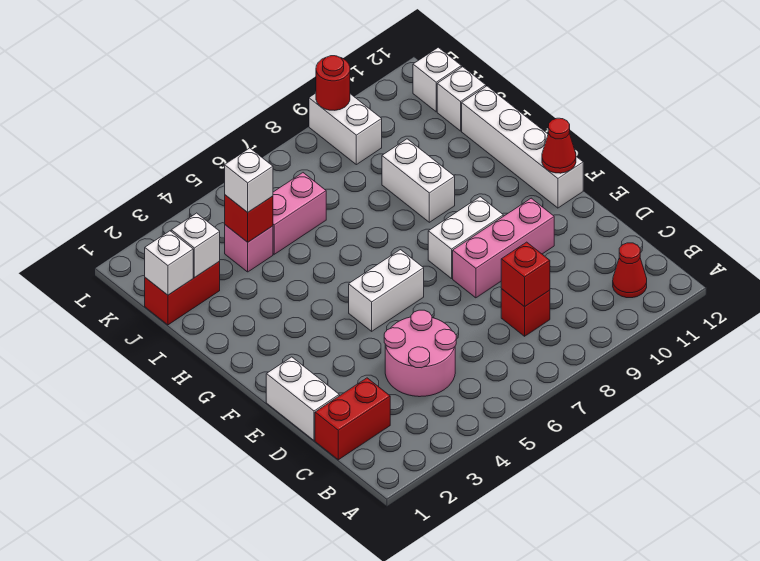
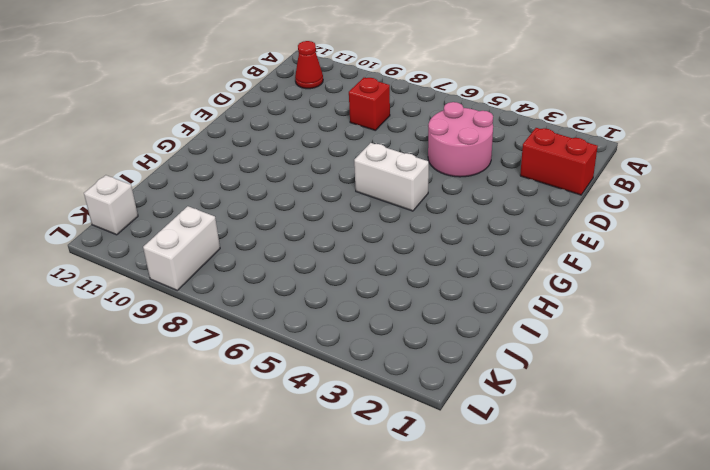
none -> white 1x2 brick [266,357,339,440]
none -> pink 1x3 brick [453,198,554,298]
none -> white 1x2 brick [428,197,503,279]

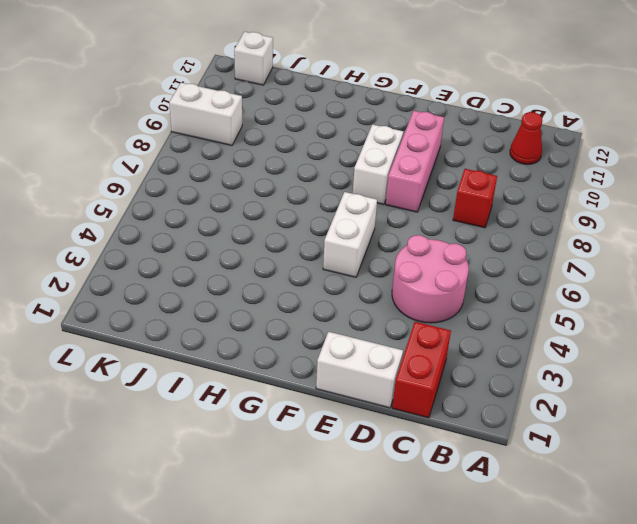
none -> white 1x4 brick [462,86,583,208]
none -> white 1x2 brick [382,139,455,222]
none -> red 1x2 brick [145,261,220,325]

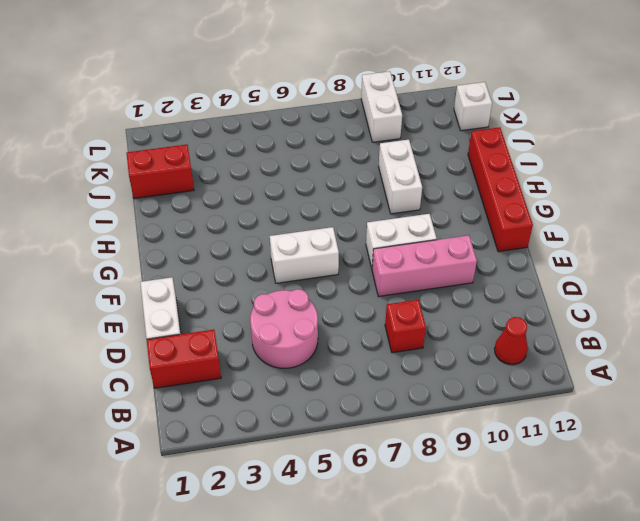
red 1x4 brick [468,127,533,252] -> white 1x4 brick [462,86,583,208]
none -> pink 1x1 brick [225,225,273,272]
none -> pink 1x2 brick [273,173,326,254]
none -> white 1x1 brick [437,67,486,131]

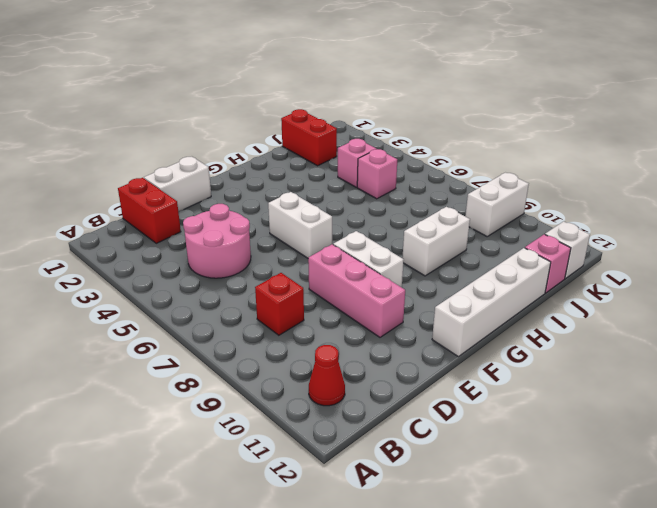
pink 1x1 brick [357,149,397,199] -> pink 1x2 brick [273,173,326,254]
pink 1x1 brick [525,234,571,293] -> white 1x1 brick [437,67,486,131]
none -> red 1x1 brick [501,242,550,307]
none -> red 1x1 cone [542,118,576,173]
none -> white 1x1 brick [145,231,193,295]

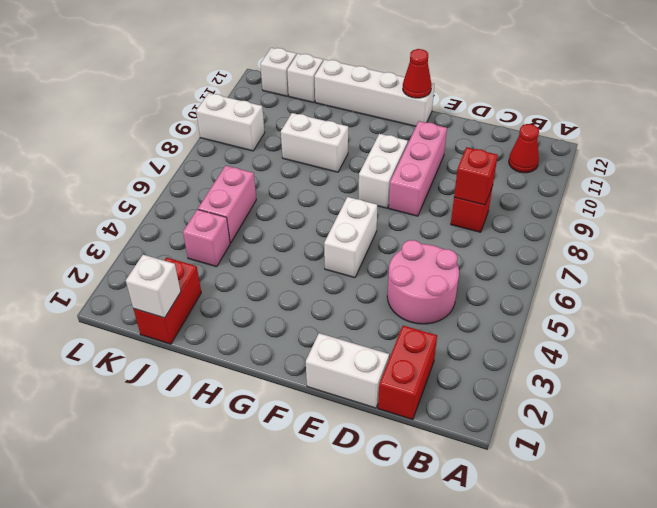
none -> white 1x1 brick [171,213,220,277]
none -> red 1x1 brick [225,195,273,242]
none -> red 1x1 round brick [316,56,350,110]

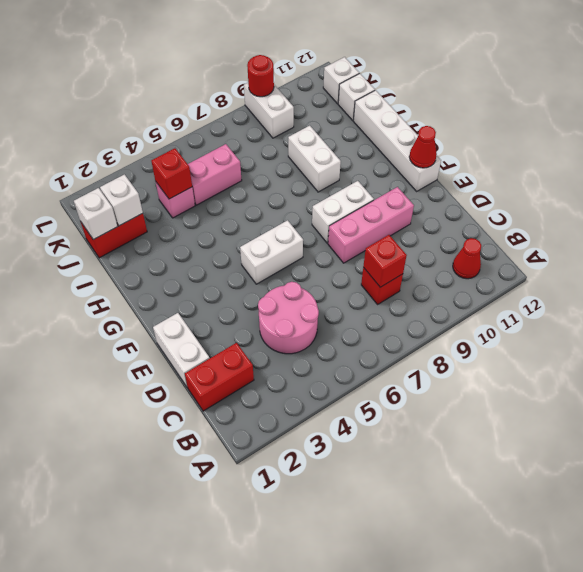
none -> white 1x1 brick [225,148,273,212]

